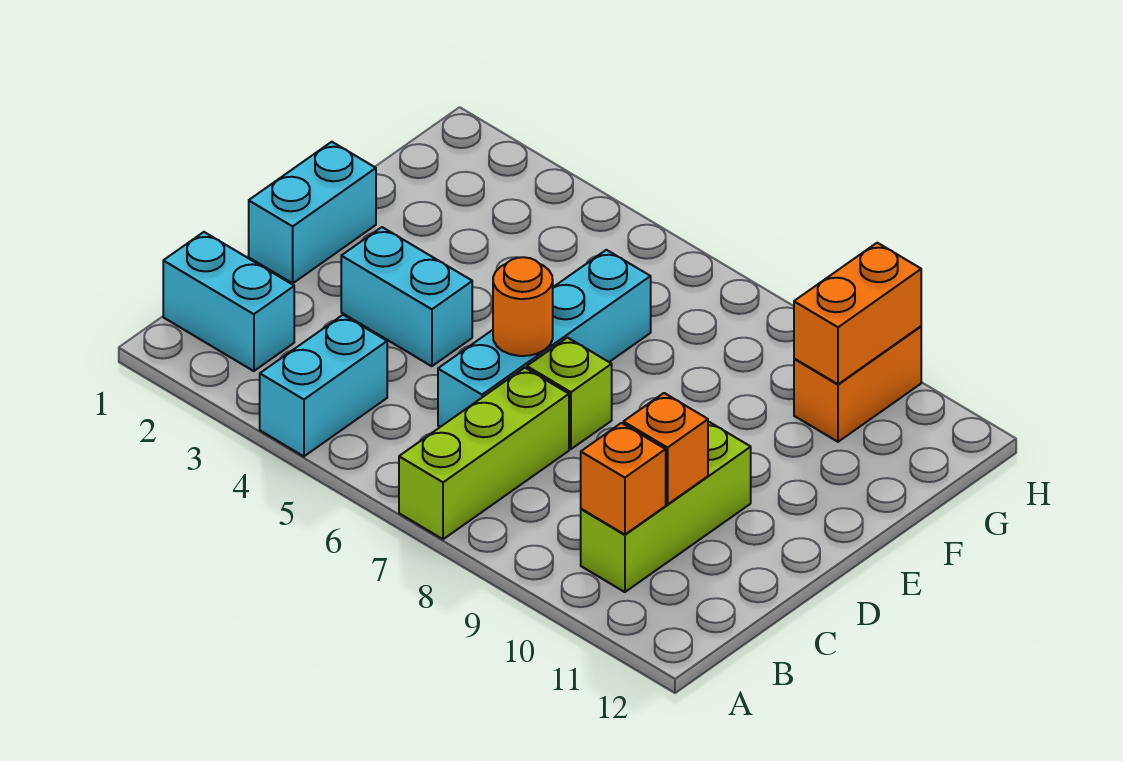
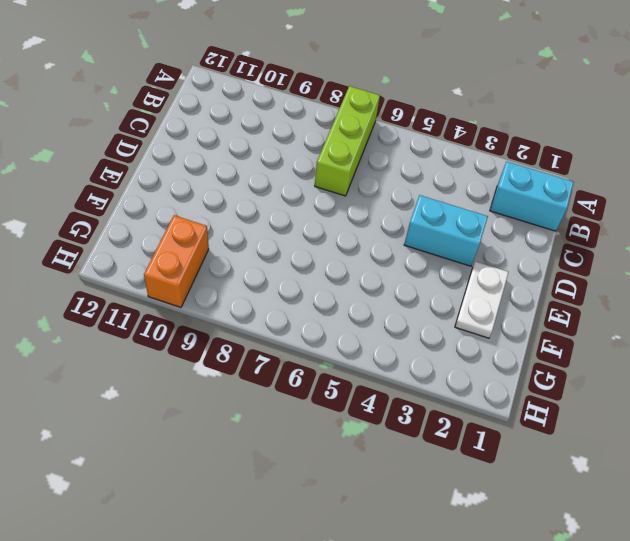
white 1x2 plate [455,261,509,338] -> none
none -> cyan 1x2 brick [260,315,387,456]
none -> lime 1x3 brick [581,421,751,592]
none -> cyan 1x4 brick [438,250,651,427]

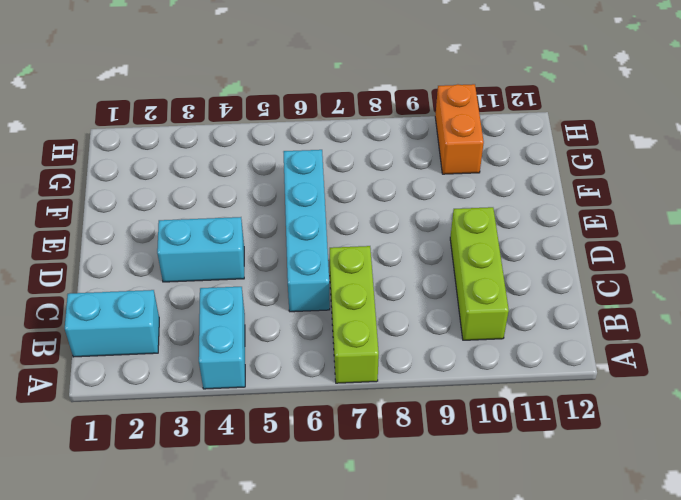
none -> cyan 1x2 brick [249,142,376,283]
none -> lime 1x1 brick [527,338,612,449]
none -> orange 1x1 brick [581,423,666,535]

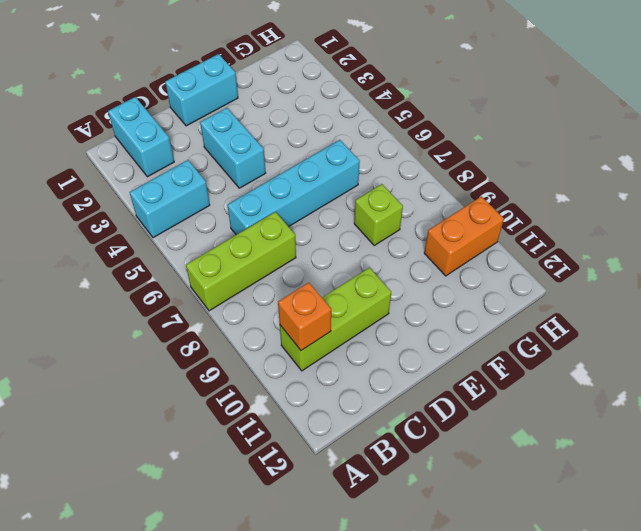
lime 1x1 brick [354,184,403,245] -> lime 1x1 brick moved to [527,338,612,449]
none -> orange 1x1 brick [623,393,708,504]
none -> orange 1x1 round brick [493,257,553,356]
none -> orange 1x2 brick [794,243,921,384]

